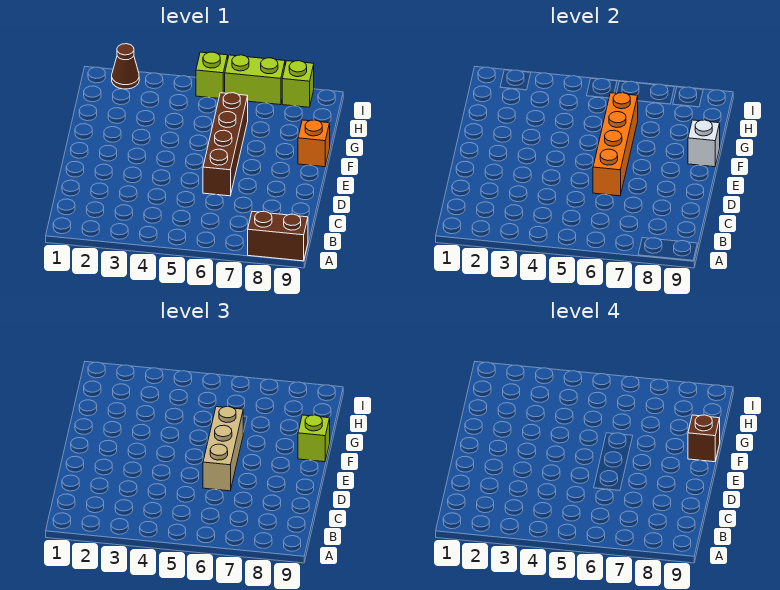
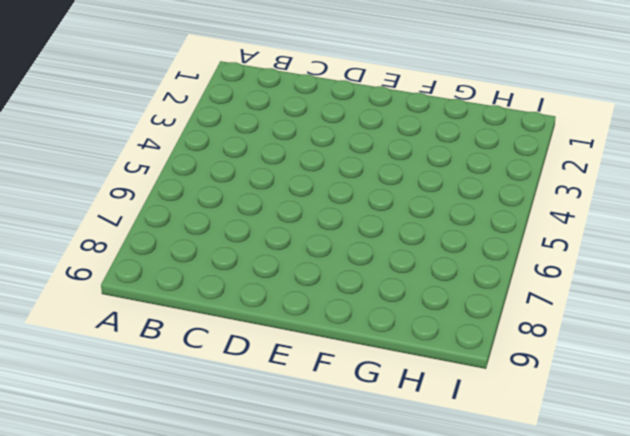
none -> brown 1x2 brick [248,211,308,261]
none -> brown 1x4 brick [203,93,248,196]
none -> orange 1x1 brick [298,120,330,167]

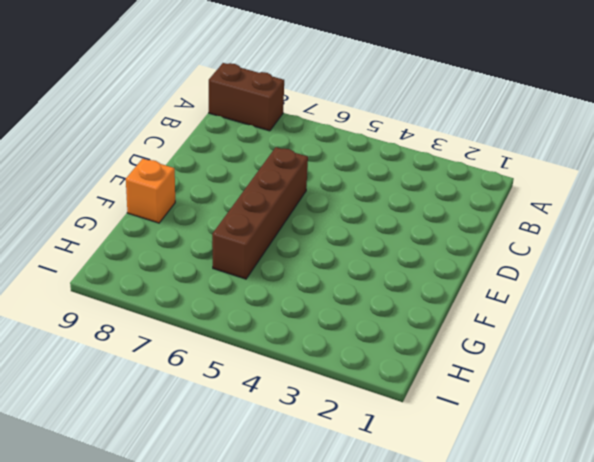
none -> brown 1x1 cone [112,44,139,89]
none -> lime 1x1 brick [196,52,228,98]
none -> lime 1x2 brick [225,55,285,105]

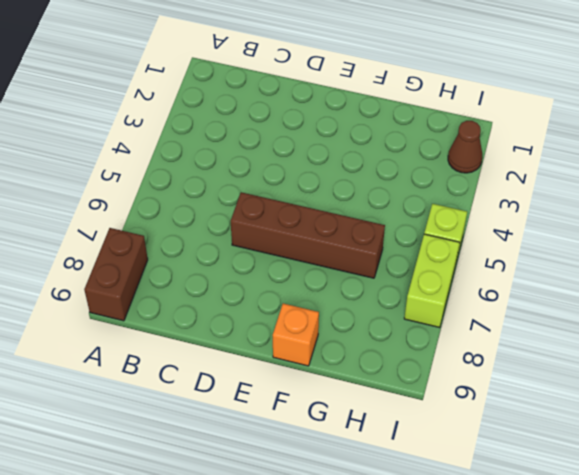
none -> lime 1x1 brick [282,61,314,107]
none -> orange 1x4 brick [593,93,638,196]
none -> white 1x1 brick [688,120,720,167]

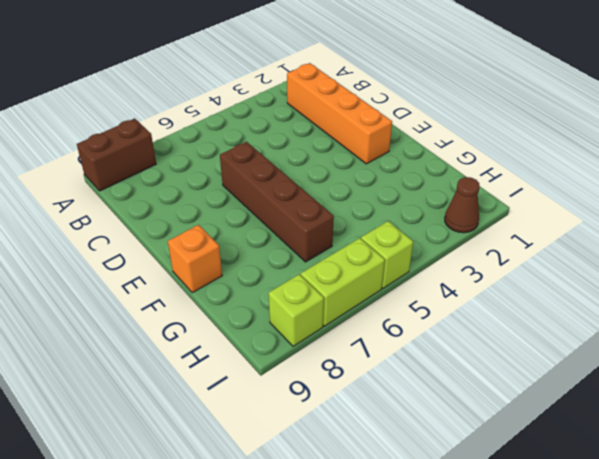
orange 1x4 brick [287,63,392,164] -> orange 1x4 brick moved to [593,93,638,196]
none -> white 1x1 brick [688,120,720,167]
none -> tan 1x3 brick [203,407,243,491]
none -> lime 1x1 brick [298,415,330,462]

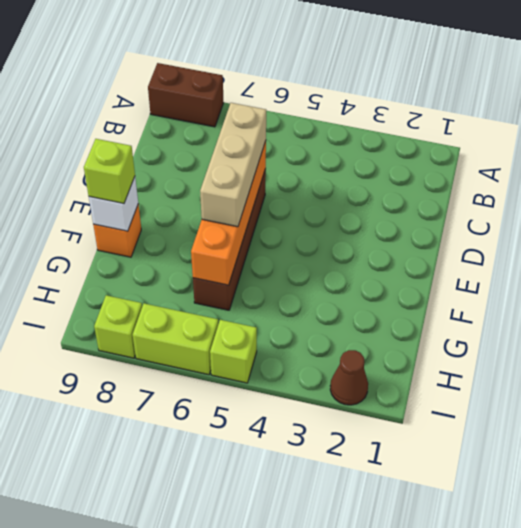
none -> brown 1x1 brick [688,415,720,462]

